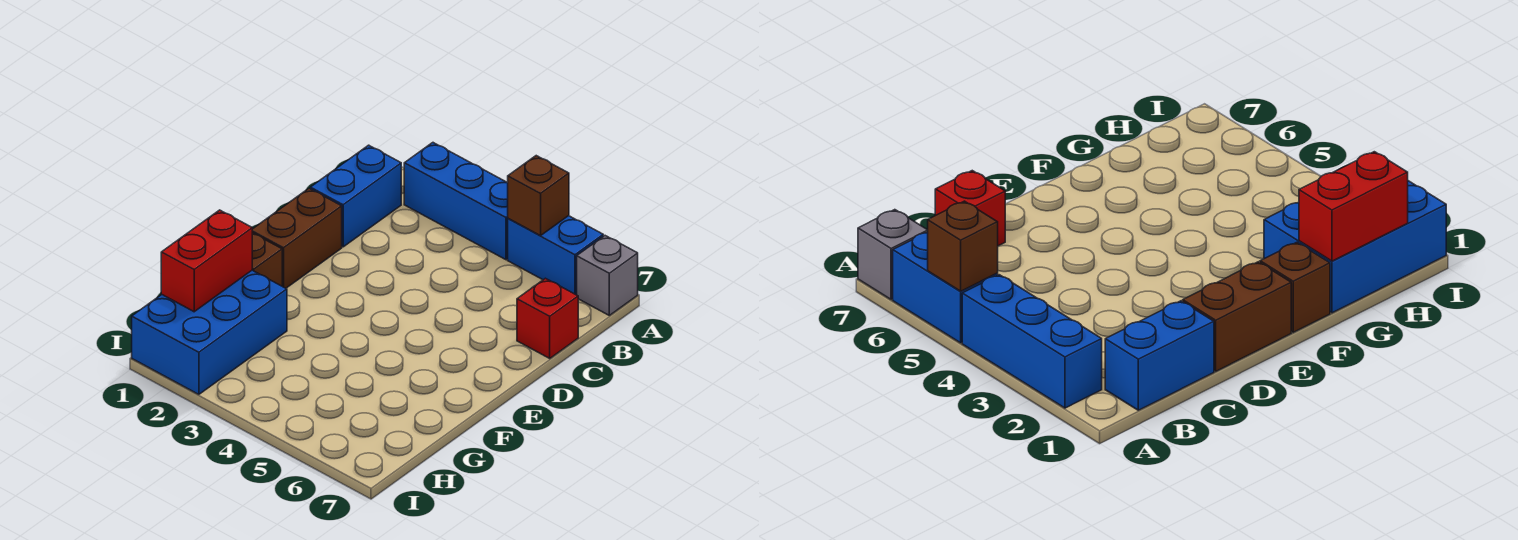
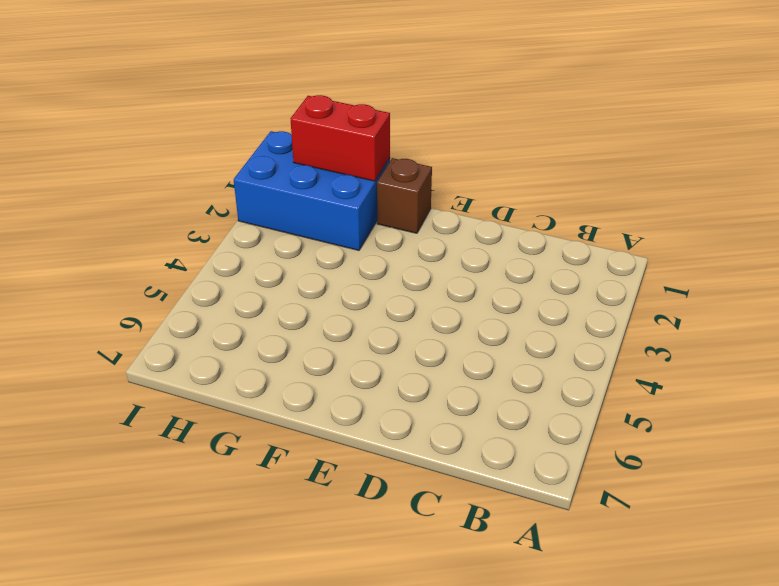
none -> blue 1x3 brick [404,143,508,260]
none -> blue 1x2 brick [508,216,603,295]

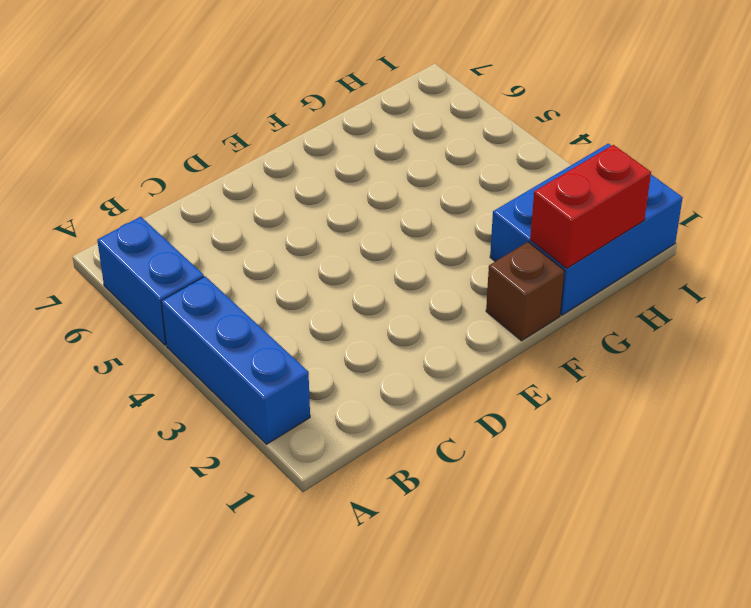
none -> grey 1x1 brick [577,236,638,315]
none -> blue 1x2 brick [310,145,401,247]

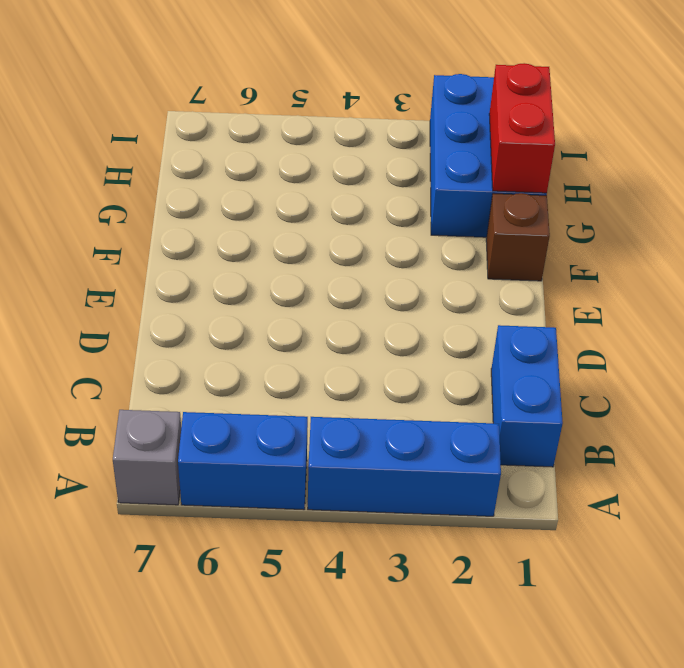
none -> red 1x1 brick [517,278,578,358]
none -> brown 1x2 brick [252,188,342,288]

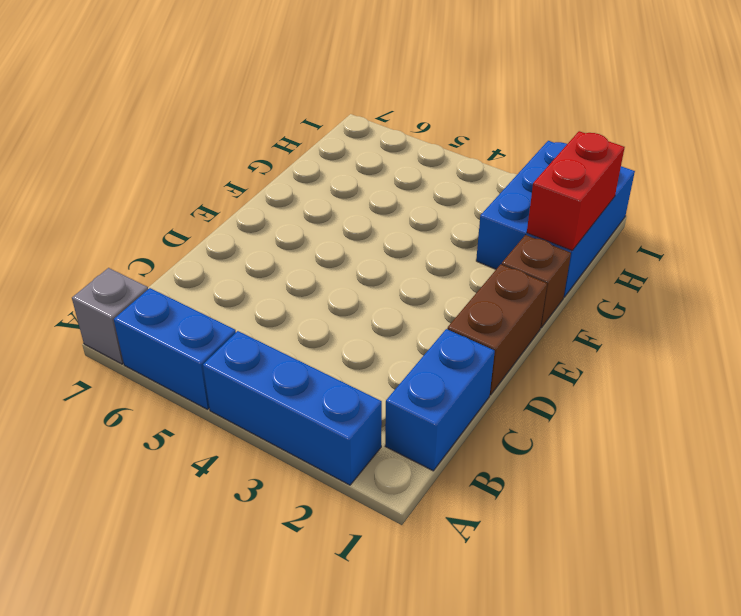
none -> red 1x1 brick [517,278,578,358]
none -> brown 1x1 brick [508,156,569,236]

